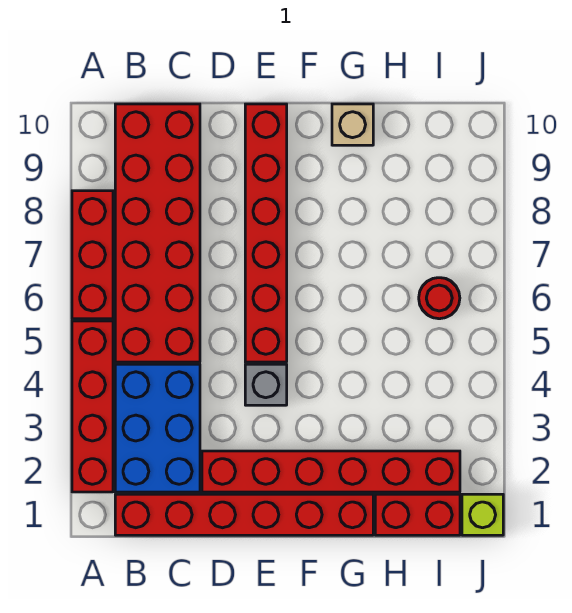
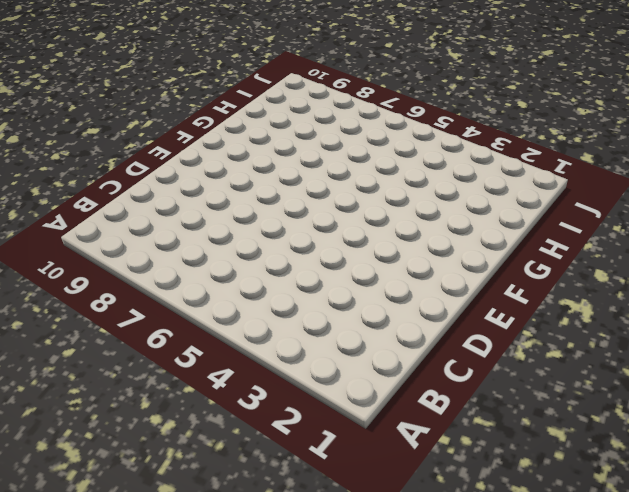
none -> red 1x4 brick [72,321,113,492]
none -> red 1x3 brick [72,191,113,319]
none -> red 1x6 brick [115,494,373,535]

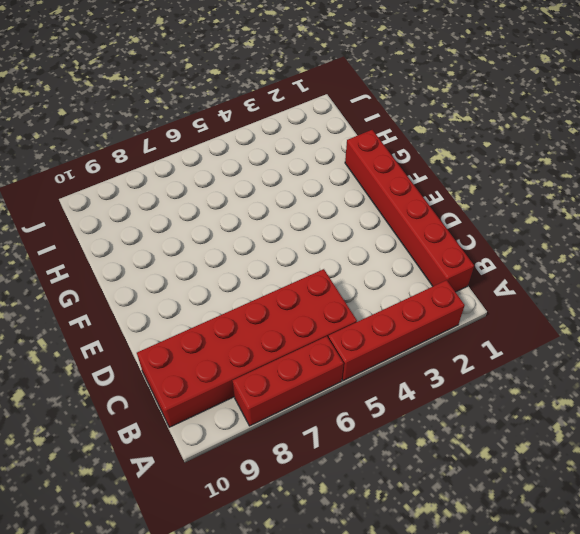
none -> blue 2x3 brick [115,364,200,492]
none -> red 1x6 brick [202,451,460,492]
none -> grey 1x1 brick [245,364,287,405]

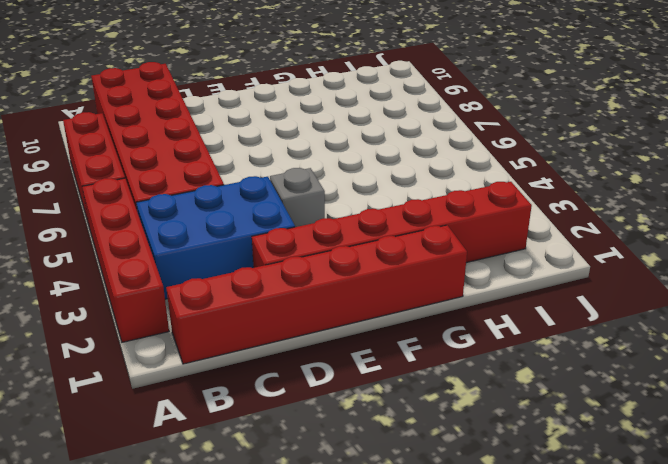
blue 2x3 brick [136,176,295,299] -> blue 2x3 brick turned to [115,364,200,492]
none -> red 1x6 brick [245,104,287,362]
none -> tan 1x1 brick [332,104,373,145]
none -> red 1x2 brick [375,494,460,535]

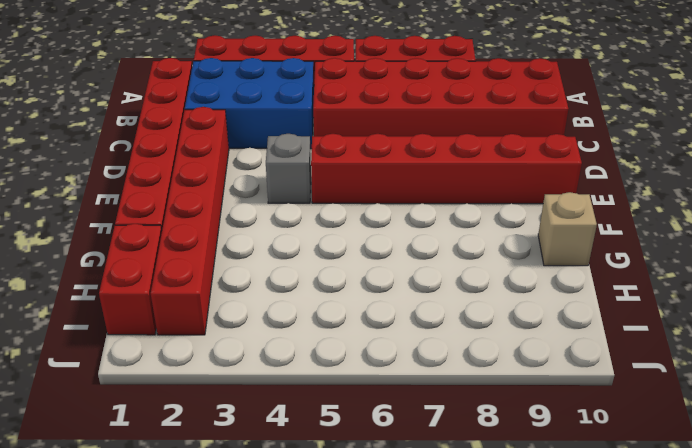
none -> red 1x1 round brick [419,278,460,319]
none -> lime 1x1 brick [462,494,503,535]

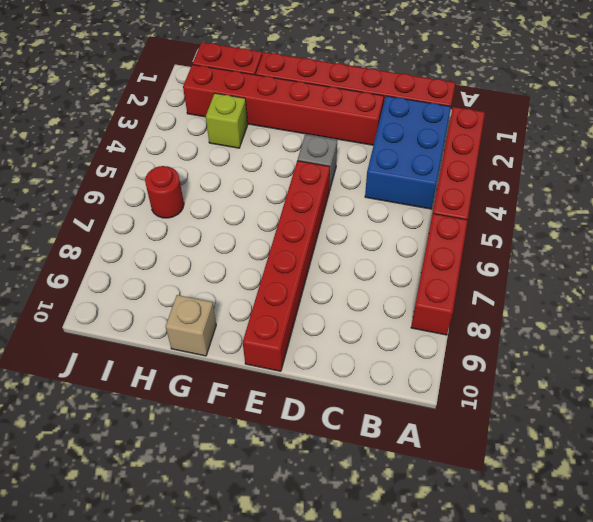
lime 1x1 brick [206,93,247,148] -> lime 1x1 brick moved to [462,494,503,535]
none -> red 2x6 brick [115,104,200,362]

